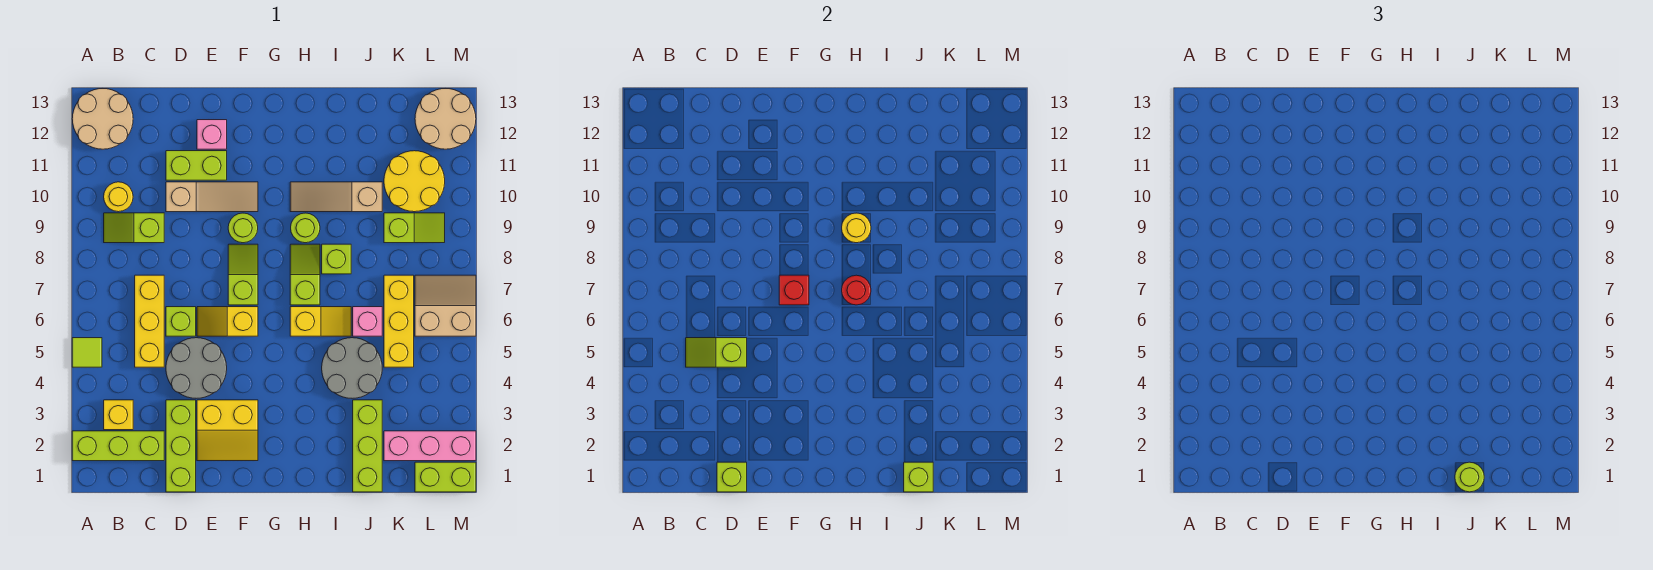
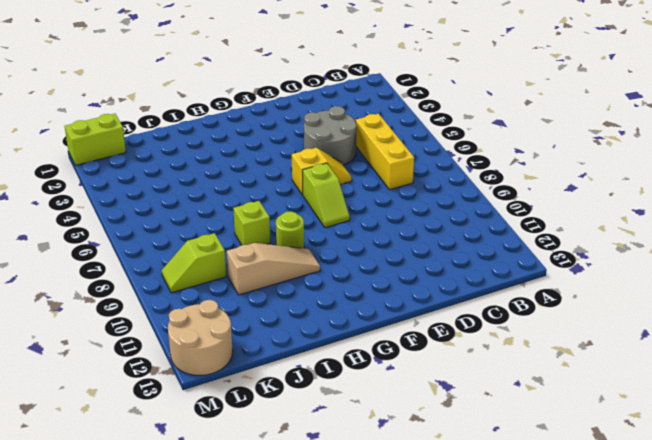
none -> lime 1x3 brick [72,431,164,461]
none -> lime 1x1 tile [72,338,102,367]
none -> tan 2x2 round brick [72,89,133,149]
none -> yellow 1x1 brick [104,400,133,430]

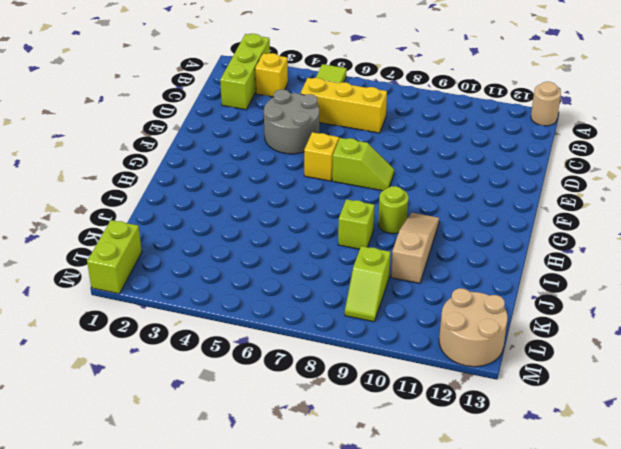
tan 1x1 round brick [531,82,561,126] -> tan 2x2 round brick [72,89,133,149]
none -> lime 1x2 slope [104,213,164,243]
none -> yellow 1x1 round brick [104,182,133,212]
none -> lime 1x3 brick [166,400,196,492]
none -> lime 1x1 brick [166,307,196,336]

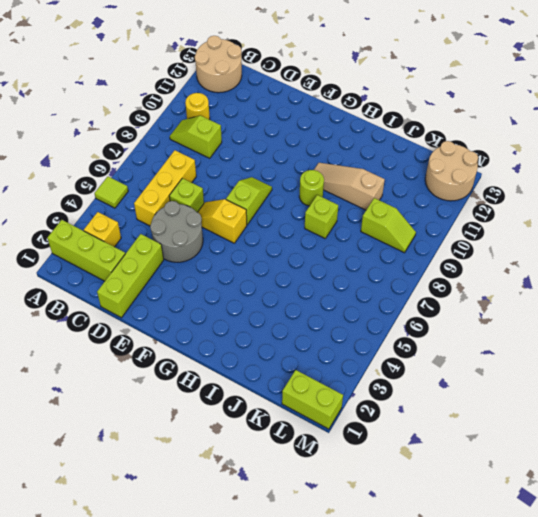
none -> tan 1x3 slope [166,182,258,212]
none -> lime 1x2 brick [166,151,227,180]
none -> yellow 2x2 slope [197,400,258,461]
none -> pink 1x1 brick [197,120,227,149]

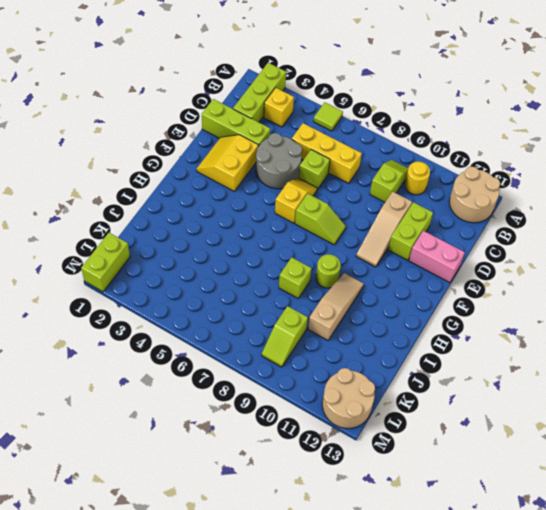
pink 1x2 brick [409,231,465,283] -> pink 1x1 brick [197,120,227,149]
none -> lime 1x1 round brick [228,213,258,243]
none -> yellow 1x2 slope [290,307,351,336]
none -> lime 1x2 slope [290,244,320,305]
none -> grey 2x2 round brick [322,338,382,398]

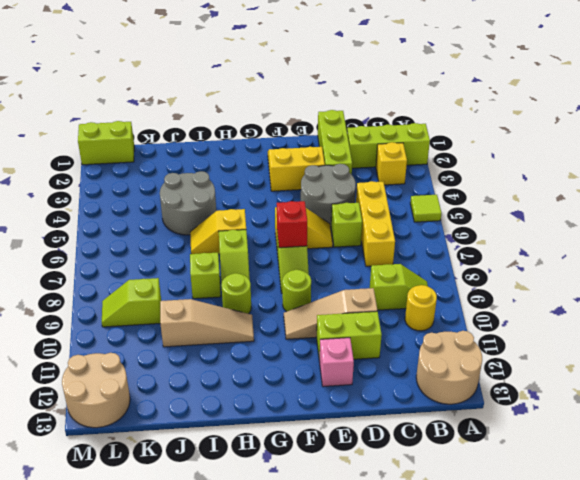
none -> lime 1x3 brick [353,400,382,492]
none -> pink 1x1 brick [353,307,382,336]
none -> pink 1x3 brick [384,431,476,461]
none -> yellow 1x3 brick [384,275,414,367]

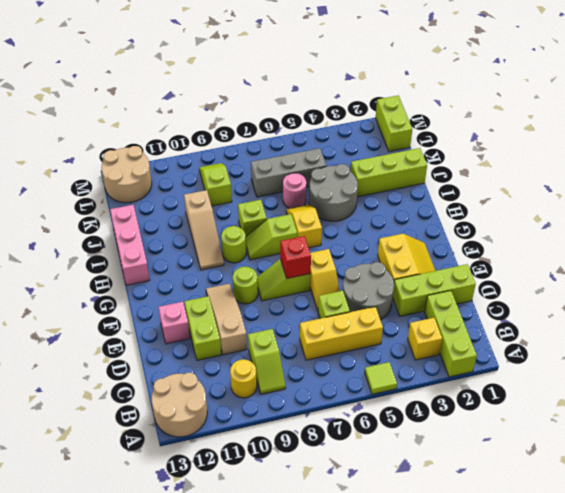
pink 1x3 brick [110,205,150,285] -> pink 1x3 brick moved to [384,431,476,461]
pink 1x1 round brick [283,173,306,208] -> pink 1x1 brick [353,307,382,336]
grey 1x3 brick [251,148,326,197] -> yellow 1x3 brick [384,275,414,367]
none -> yellow 2x2 round brick [384,151,445,212]
none -> tan 2x2 slope [415,275,476,336]
none -> lime 1x2 slope [686,338,747,367]
none -> lime 1x1 brick [717,462,747,492]

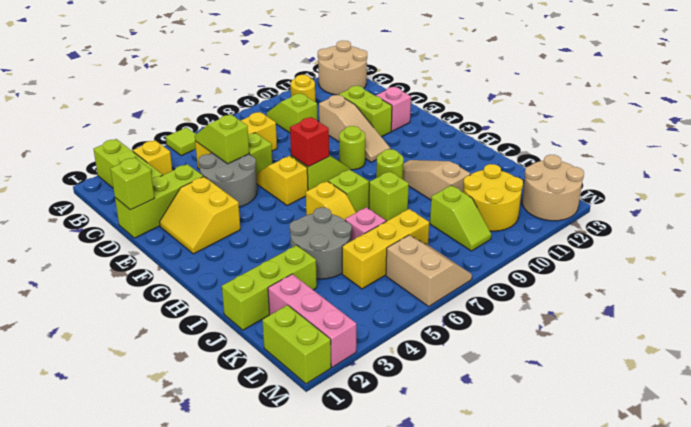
none -> red 1x1 round brick [842,275,871,305]
none -> yellow 1x1 round brick [842,213,871,243]
none -> lime 1x1 brick [904,462,933,492]
none -> lime 1x1 round brick [1455,462,1484,492]

